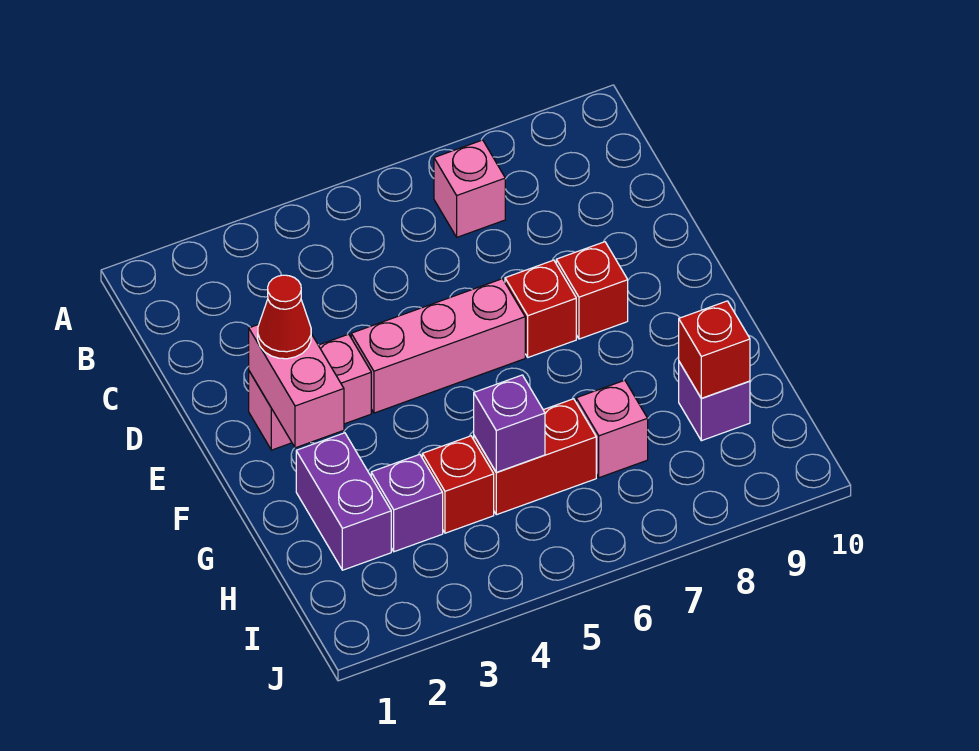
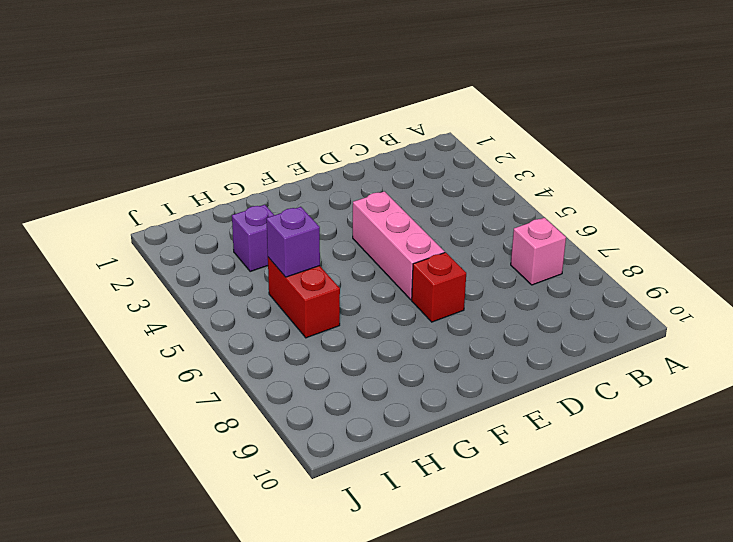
none -> pink 1x2 brick [249,334,371,450]
none -> red 1x1 brick [556,242,628,339]
none -> purple 1x2 brick [296,433,391,570]

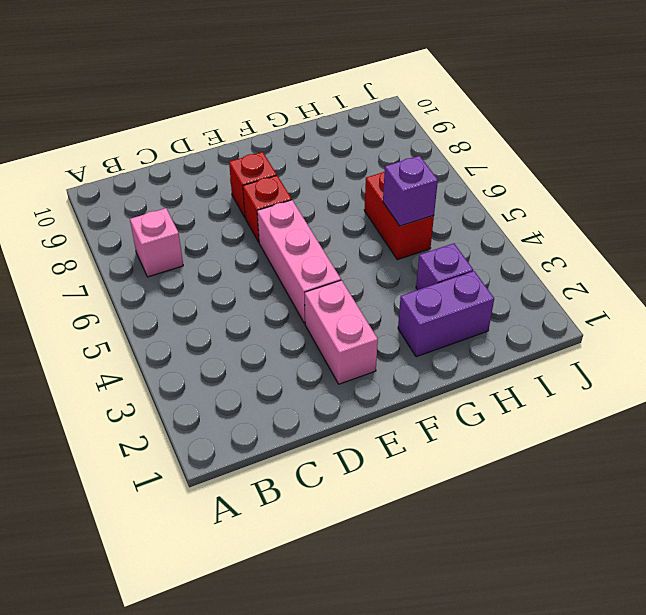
none -> red 1x1 brick [422,436,494,533]
none -> pink 1x1 brick [576,380,648,478]
none -> purple 1x1 brick [679,362,750,441]

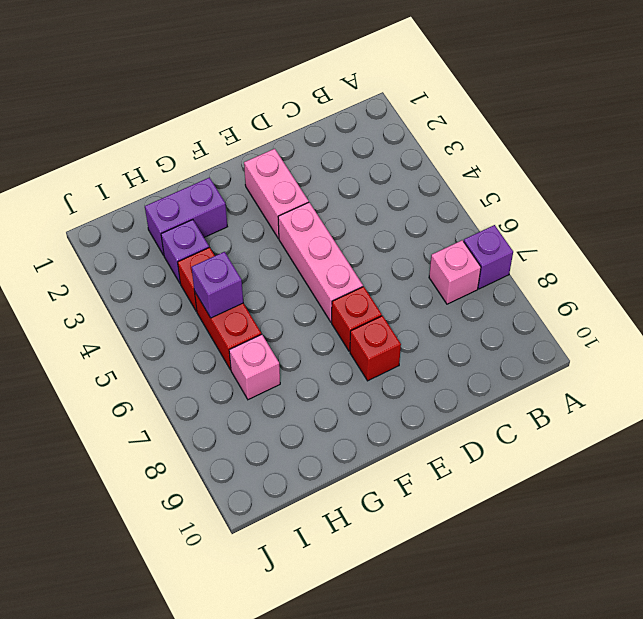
purple 1x1 brick [464,225,513,289] -> purple 1x1 brick moved to [679,362,750,441]
none -> pink 1x2 brick [249,324,344,448]
none -> red 1x1 brick [679,301,750,398]
none -> red 1x1 cone [258,275,311,359]

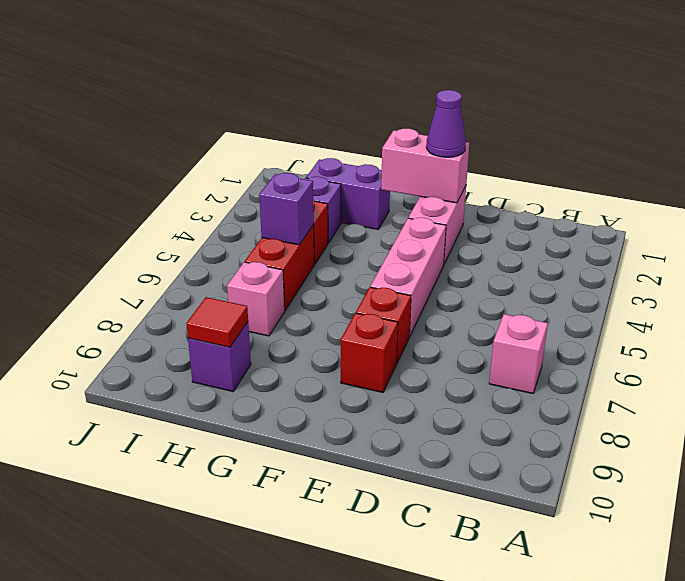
purple 1x1 cone [426,90,466,157] -> red 1x1 cone [258,275,311,359]
red 1x1 tile [186,297,248,347] -> red 1x1 brick [679,301,750,398]

